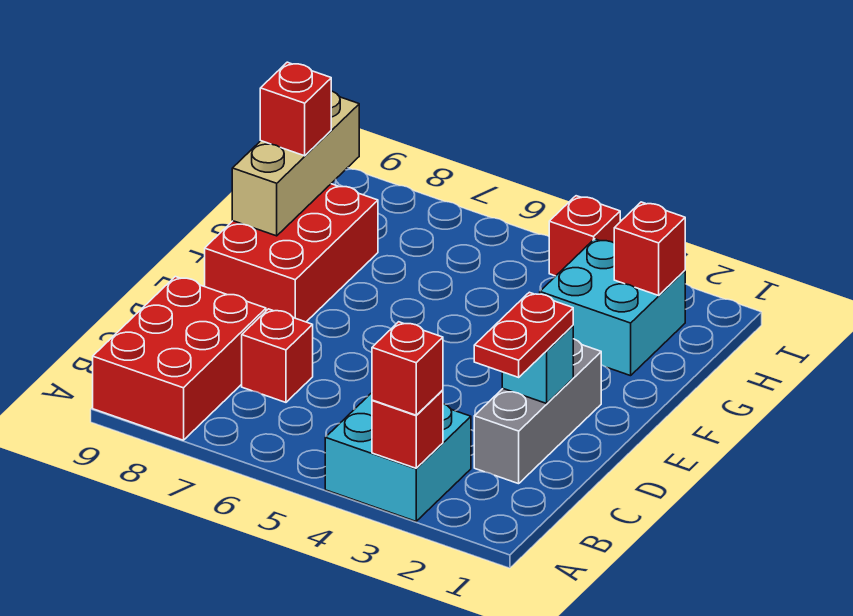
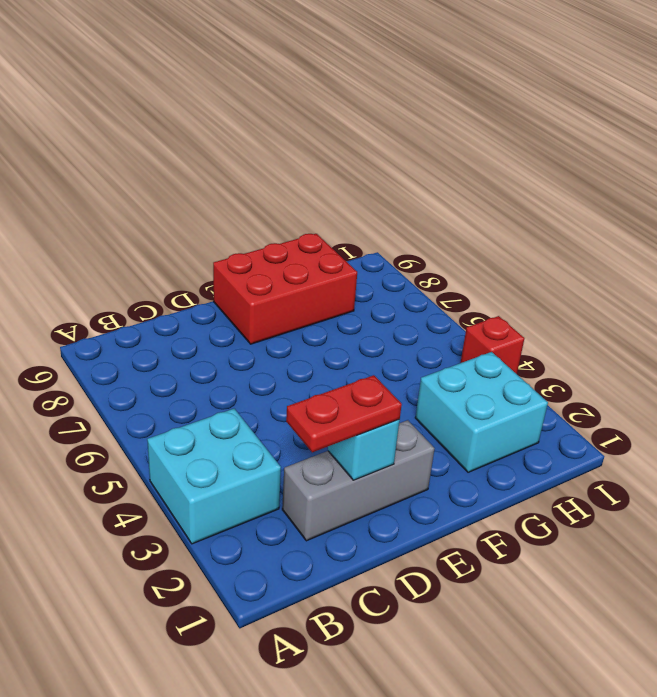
none -> red 2x3 brick [93,277,266,440]
none -> red 1x1 brick [242,309,313,402]
none -> red 1x1 brick [372,390,443,468]

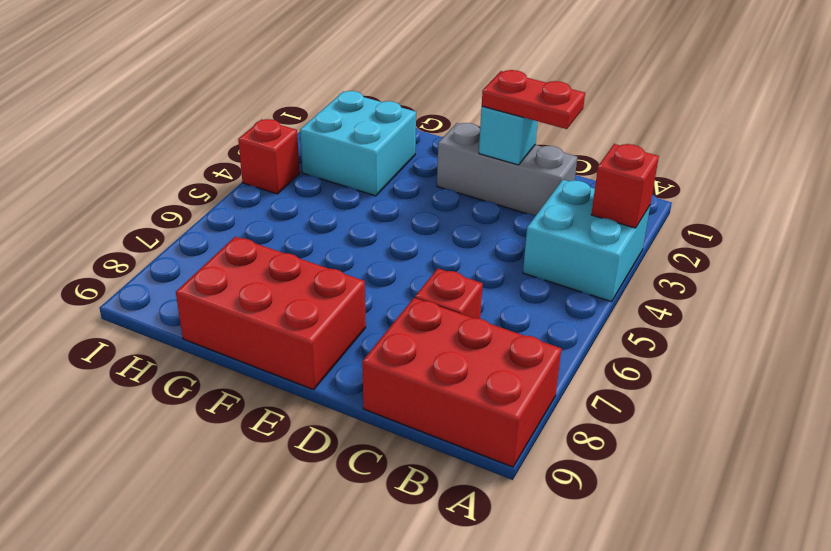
none -> tan 1x3 brick [232,91,359,236]
none -> red 1x1 brick [614,202,685,295]
none -> red 1x1 brick [372,322,443,415]

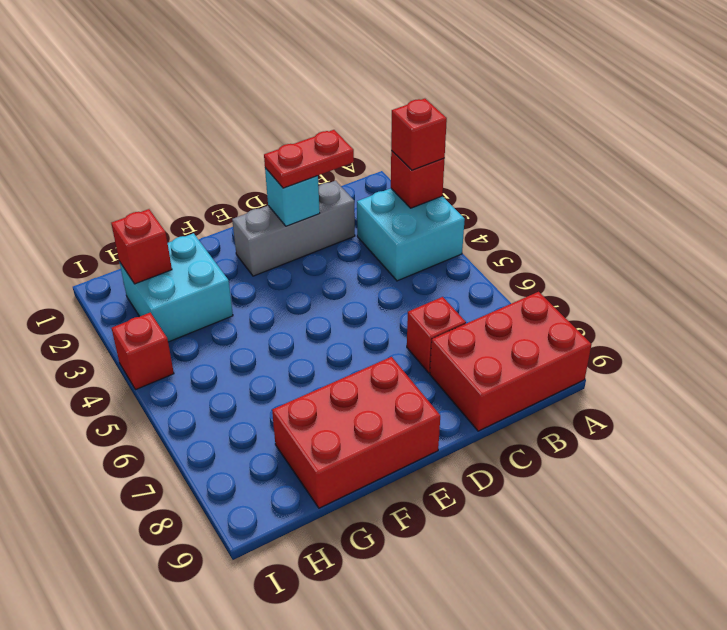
none -> tan 1x3 brick [232,91,359,236]
none -> red 1x1 brick [260,62,331,156]

